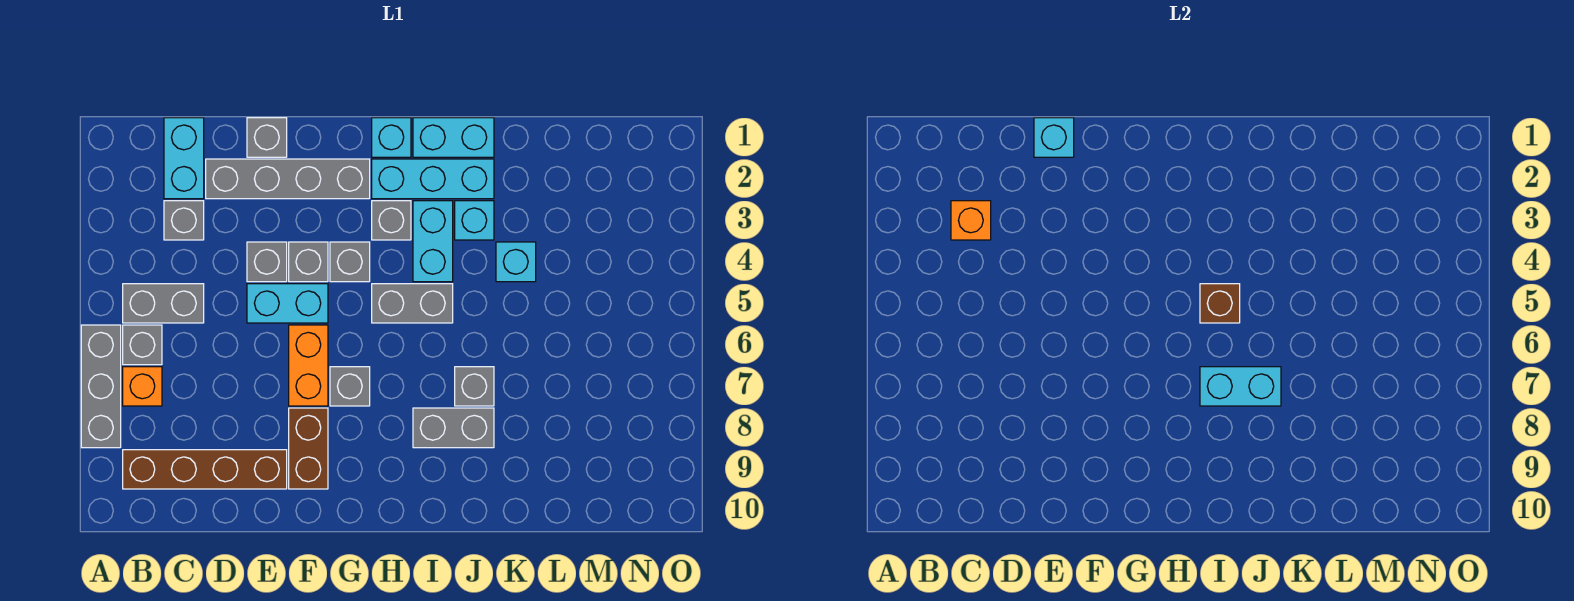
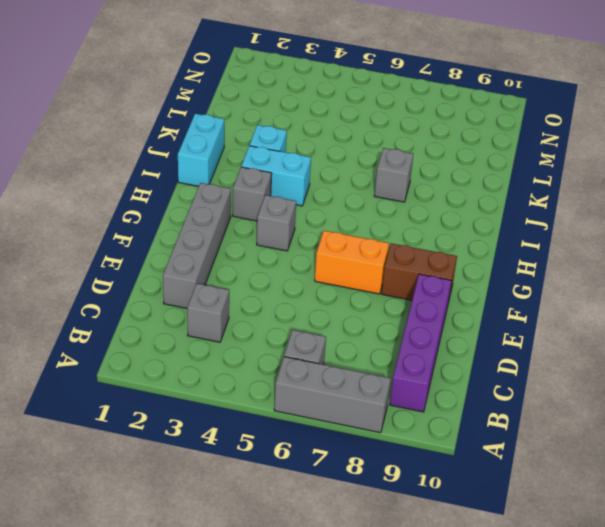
purple 1x4 brick [390,274,452,412] -> brown 1x4 brick [123,450,287,489]
none -> grey 1x2 brick [123,284,204,323]
none -> orange 1x1 brick [123,367,162,406]
none -> cyan 1x2 brick [164,118,204,199]
none -> grey 1x1 brick [247,118,287,157]

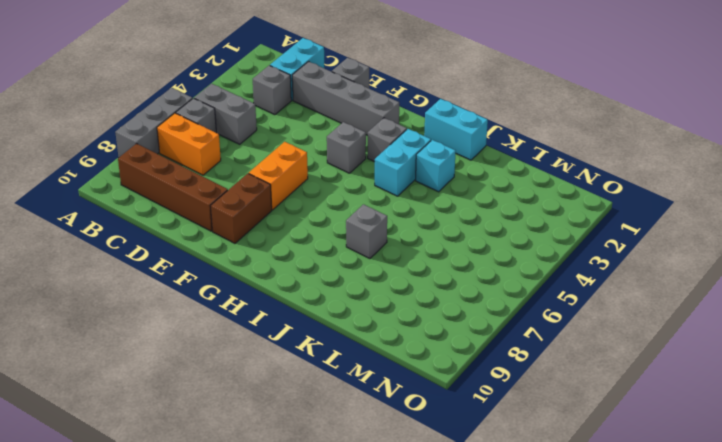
orange 1x2 brick [157,113,221,175] -> orange 1x1 brick [123,367,162,406]
none -> grey 1x1 brick [247,242,287,282]
none -> cyan 1x2 brick [247,284,328,323]
none -> grey 1x1 brick [289,242,328,282]
none -> grey 1x1 brick [330,367,370,406]

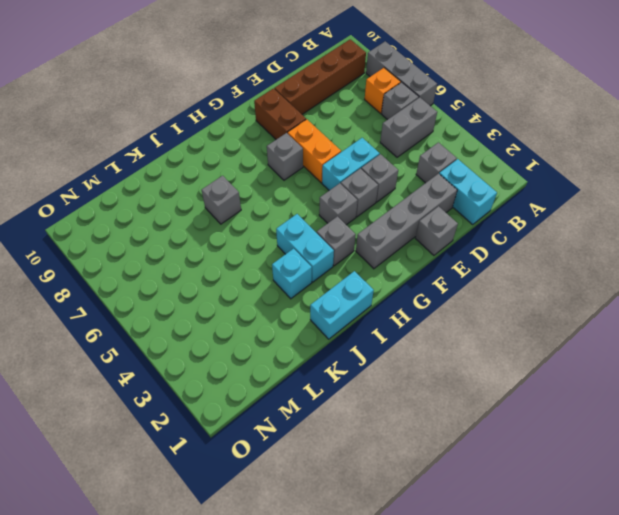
none -> cyan 1x1 brick [372,118,411,157]
none -> cyan 1x3 brick [372,159,494,199]
none -> grey 1x2 brick [372,284,453,323]
none -> grey 1x2 brick [413,408,494,448]

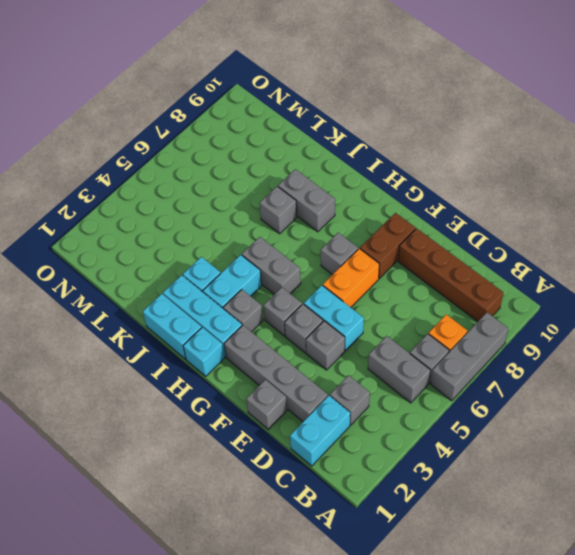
none -> cyan 1x1 brick [496,242,536,282]
none -> orange 1x1 brick [951,201,991,240]
none -> cyan 1x1 brick [1034,118,1074,157]
none -> brown 1x1 brick [1200,284,1240,323]

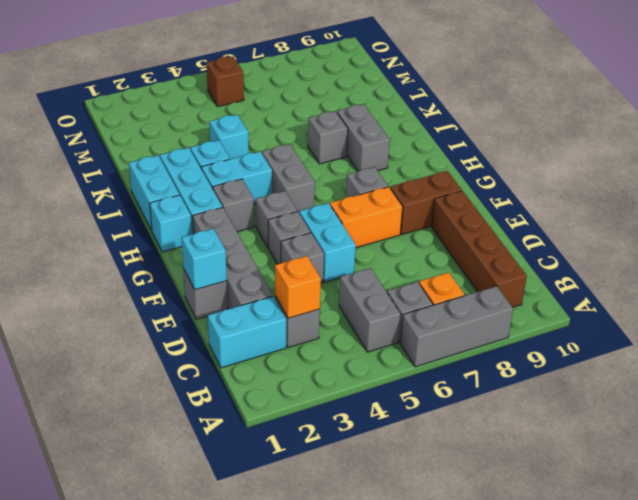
brown 1x1 brick [207,56,244,107] -> brown 1x1 brick moved to [1200,284,1240,323]
none -> cyan 1x2 brick [1200,367,1281,406]

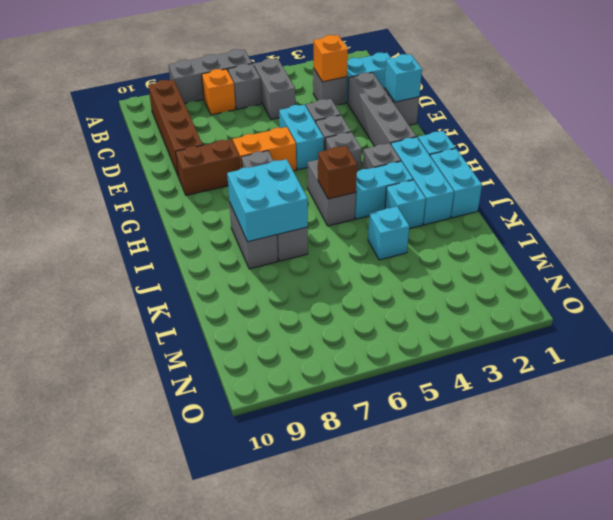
cyan 2x2 brick [227,159,308,242] -> cyan 1x2 brick [1200,367,1281,406]

